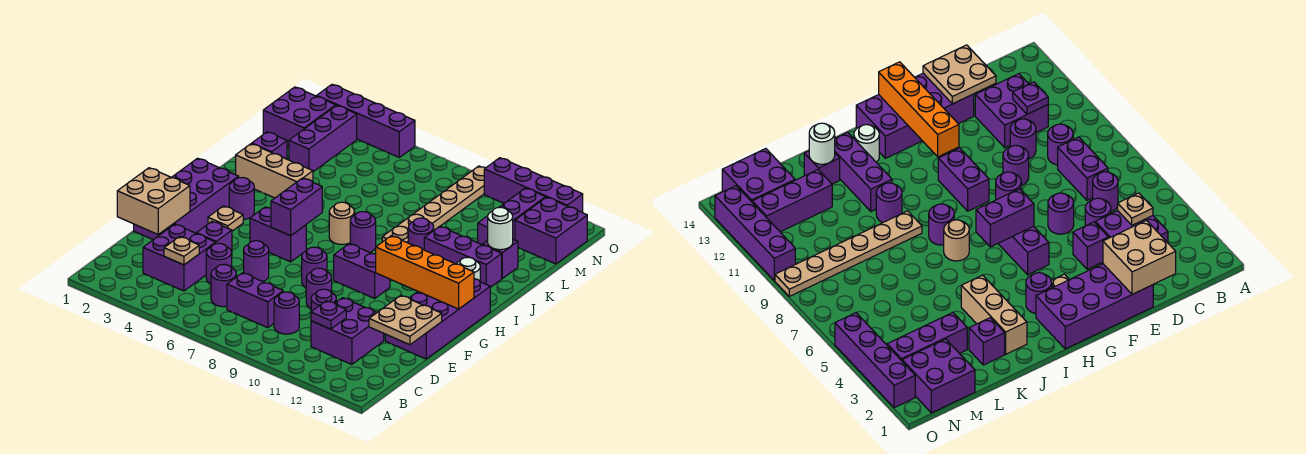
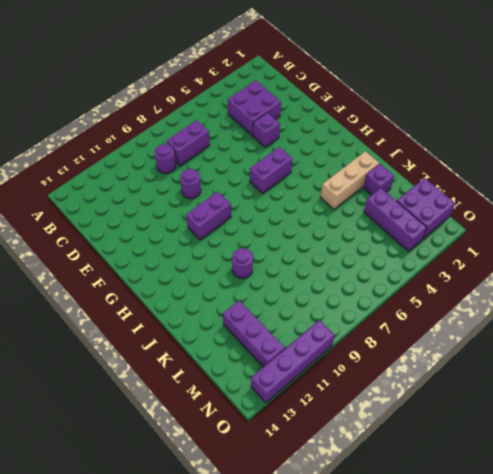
none -> purple 1x1 round brick [211,264,236,307]
none -> purple 2x2 brick [311,298,384,364]
none -> purple 1x1 round brick [206,243,232,284]
none -> purple 1x1 round brick [311,289,336,312]

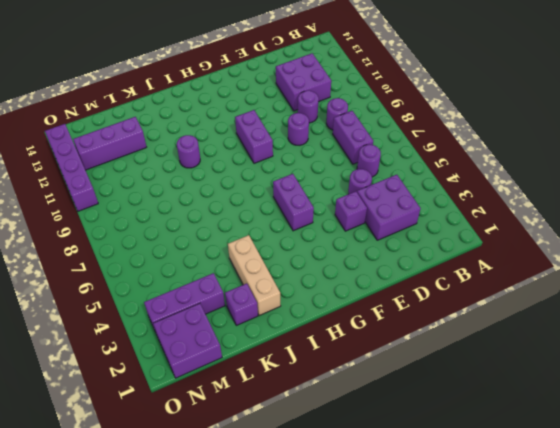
none -> purple 2x4 brick [134,158,239,240]
none -> purple 1x1 round brick [244,241,269,282]
none -> purple 2x4 brick [385,279,490,359]
none -> purple 1x1 round brick [302,247,327,287]

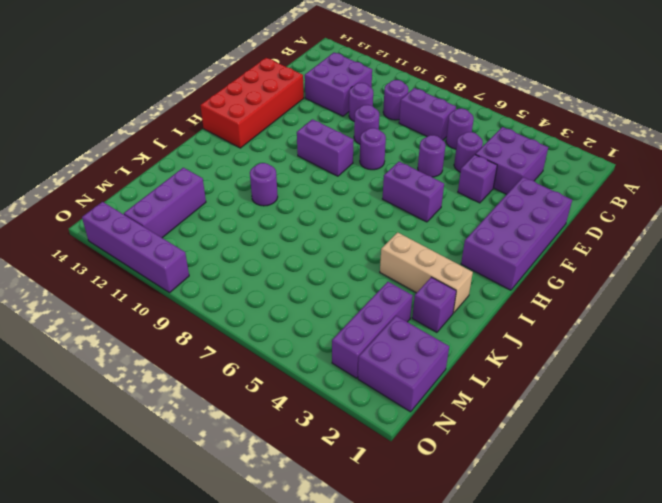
red 2x4 brick [200,58,304,148] -> purple 2x4 brick [385,279,490,359]
none -> tan 1x1 plate [208,206,243,231]
none -> purple 1x1 round brick [229,178,254,220]
none -> tan 1x1 round brick [329,202,355,244]
none -> purple 1x1 round brick [350,212,376,252]

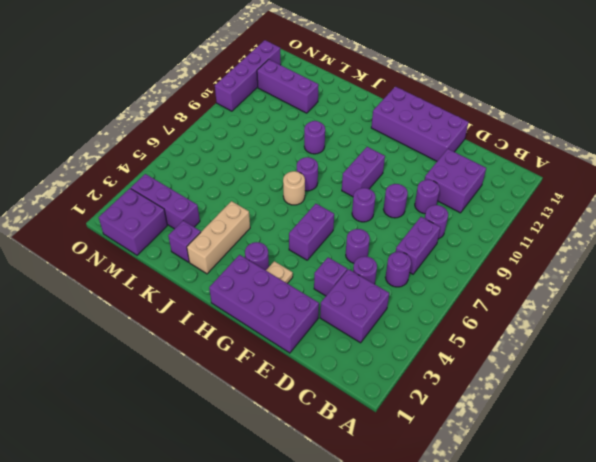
none -> white 1x1 round brick [456,257,480,281]
none -> tan 1x6 plate [382,166,485,243]
none -> purple 1x3 brick [424,226,502,287]
none -> purple 1x1 brick [483,240,518,278]

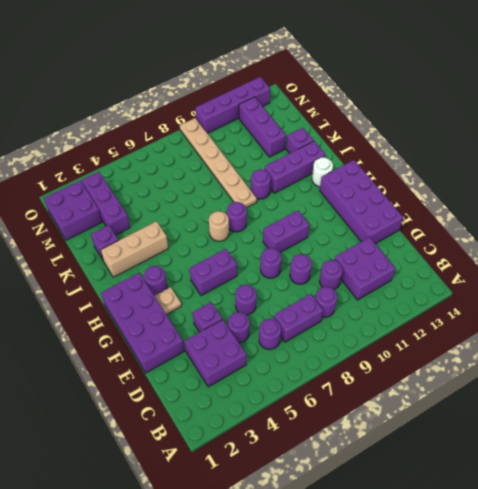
none -> purple 2x2 brick [515,197,587,264]
none -> purple 1x4 brick [317,84,415,157]
none -> tan 1x1 plate [164,237,199,265]
none -> purple 1x1 plate [311,301,346,329]

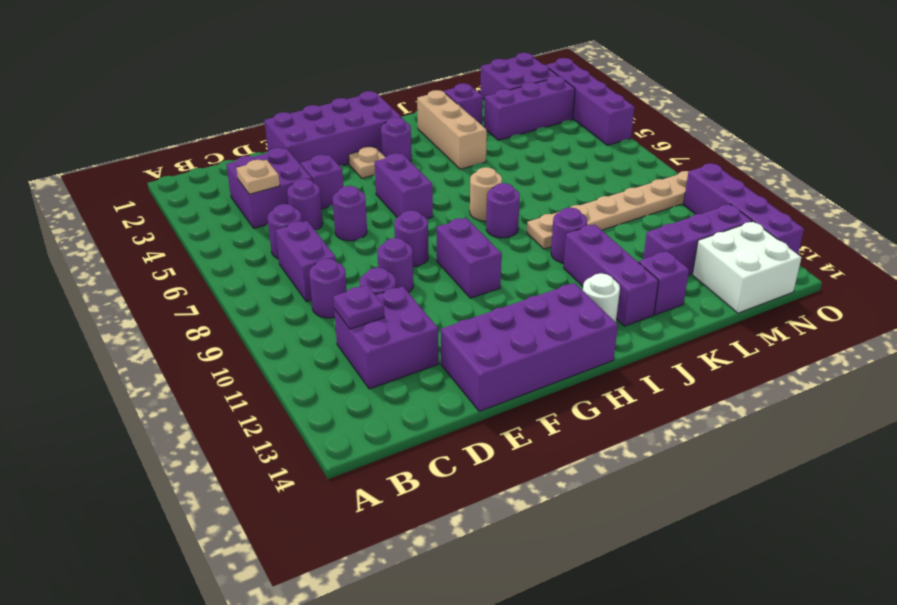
white 2x2 brick [693,221,801,313] -> purple 2x2 brick [515,197,587,264]
none -> tan 2x2 brick [117,168,190,234]
none -> tan 2x2 plate [369,295,442,345]
none -> purple 1x2 brick [271,178,322,236]
none -> orange 1x4 brick [376,236,474,309]

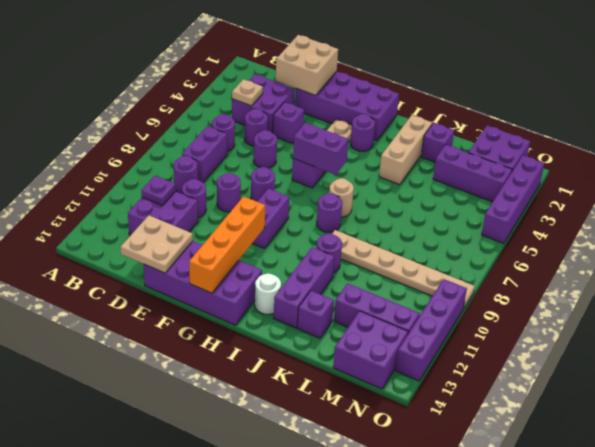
none -> white 1x1 round brick [488,207,513,250]

